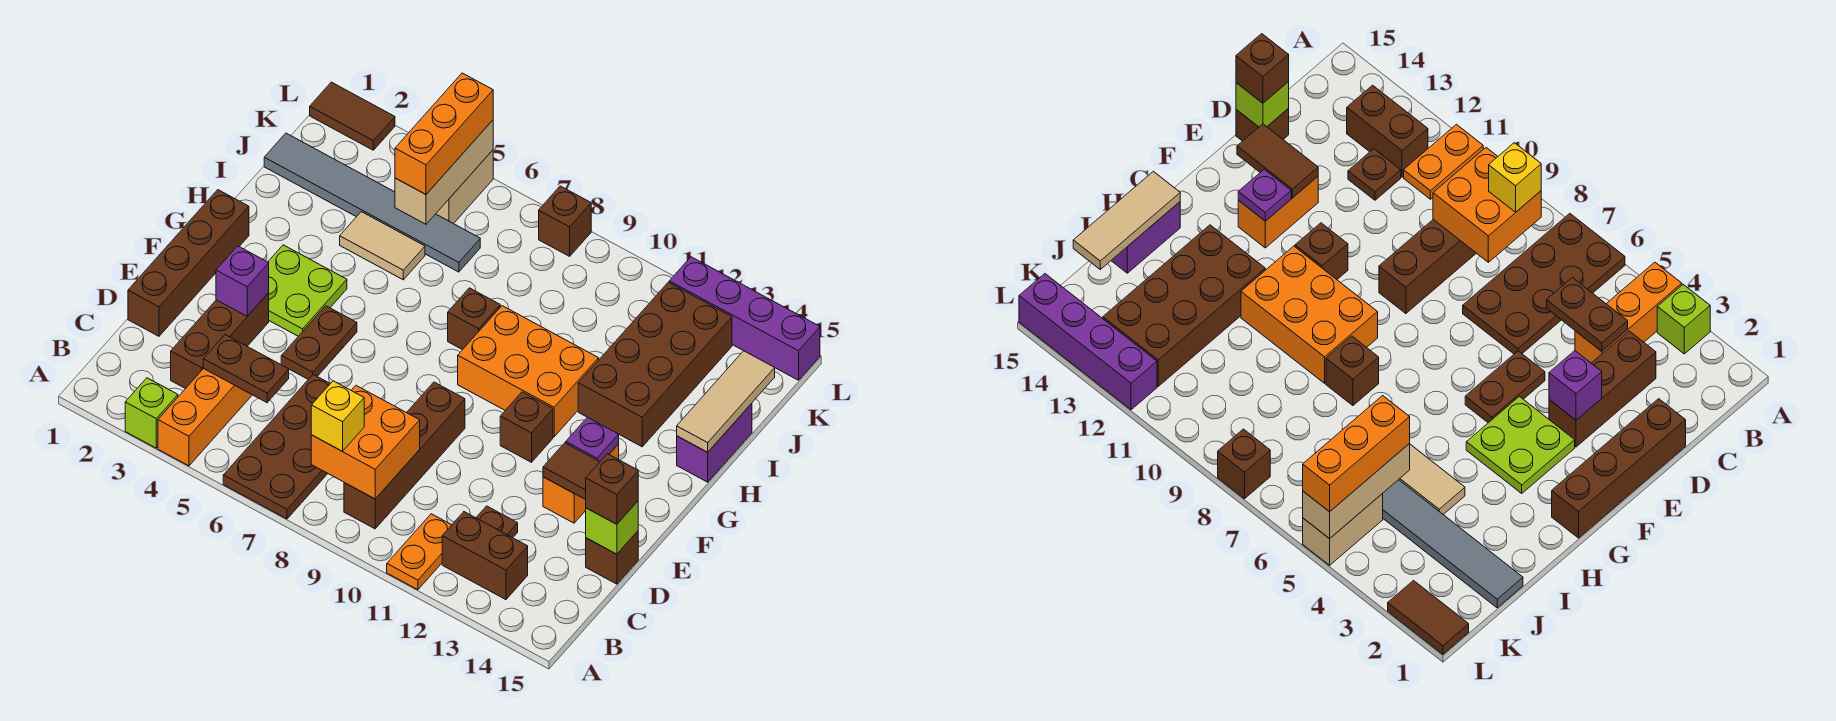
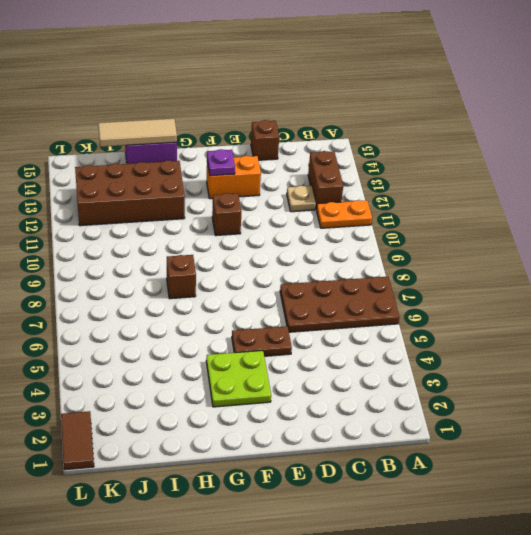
tan 1x1 plate [287,186,316,212] -> brown 1x1 plate [476,506,518,538]
none -> lime 1x1 brick [125,378,178,448]
none -> orange 1x3 brick [158,368,252,466]
none -> brown 1x4 brick [344,382,465,529]
none -> brown 1x3 brick [171,293,269,389]

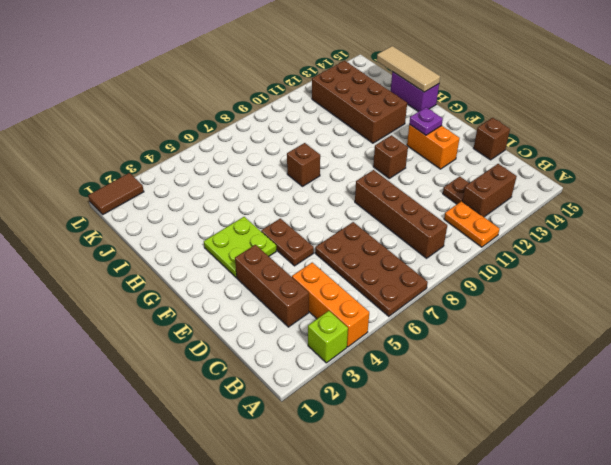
none -> brown 1x4 brick [128,190,249,336]
none -> orange 2x3 brick [458,306,599,437]
none -> tan 1x2 tile [340,212,425,280]
none -> grey 1x6 tile [264,133,480,272]

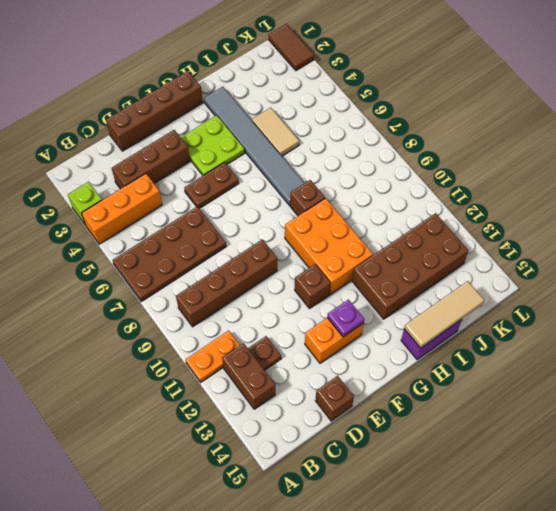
grey 1x6 tile [204,87,304,205] -> grey 1x6 tile moved to [264,133,480,272]
none -> tan 1x2 brick [436,150,493,224]
none -> brown 1x1 brick [539,186,591,256]
none -> purple 1x4 brick [669,257,820,380]
none -> orange 2x2 brick [311,386,420,499]

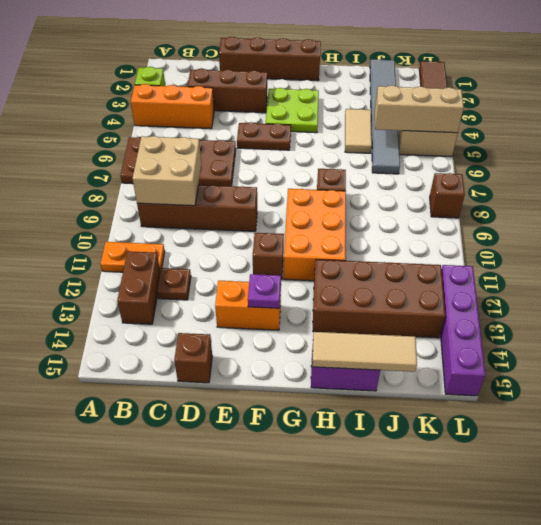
tan 2x2 brick [133,136,201,206] -> orange 2x2 brick [311,386,420,499]
none -> brown 1x2 plate [203,335,289,403]
none -> lime 1x1 brick [586,501,638,554]
none -> purple 1x1 brick [216,246,269,316]
none -> brown 1x2 tile [543,443,599,500]

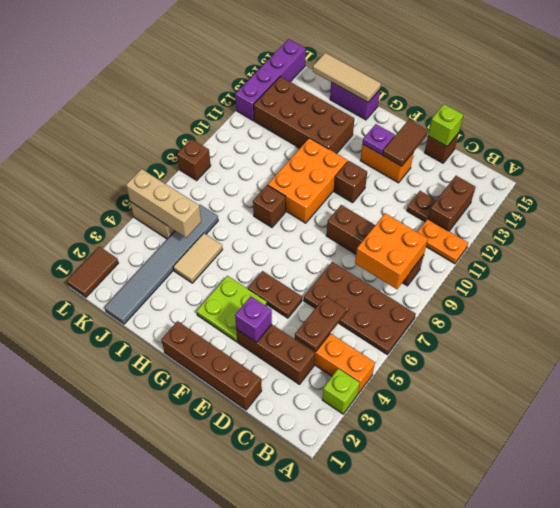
none -> yellow 1x1 brick [311,381,364,451]
none -> brown 1x1 brick [586,454,638,524]
none -> orange 1x3 brick [395,73,493,194]

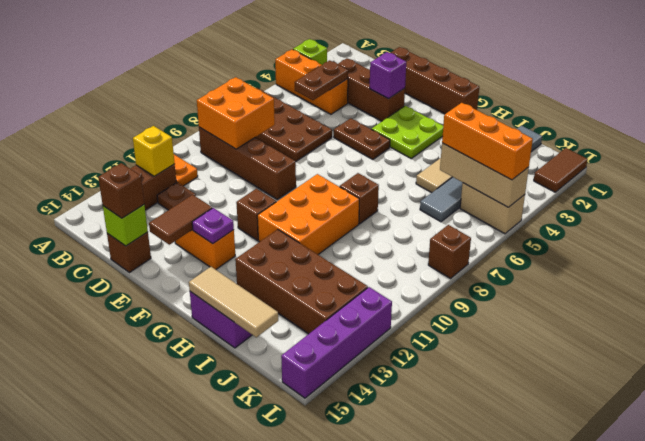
yellow 1x1 brick [133,126,175,176] -> yellow 1x1 brick moved to [311,381,364,451]

